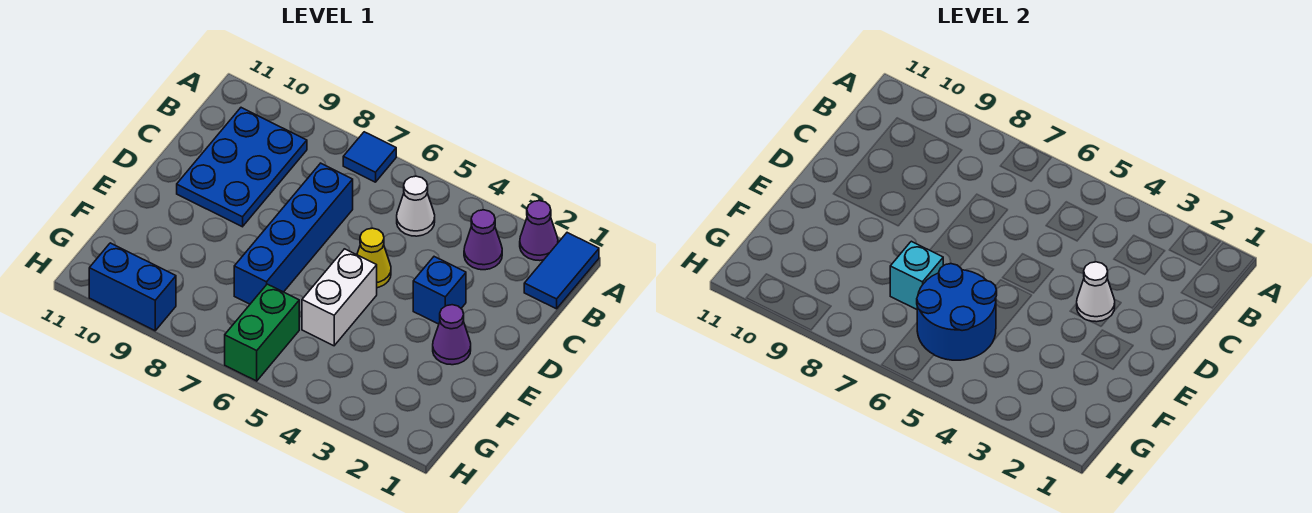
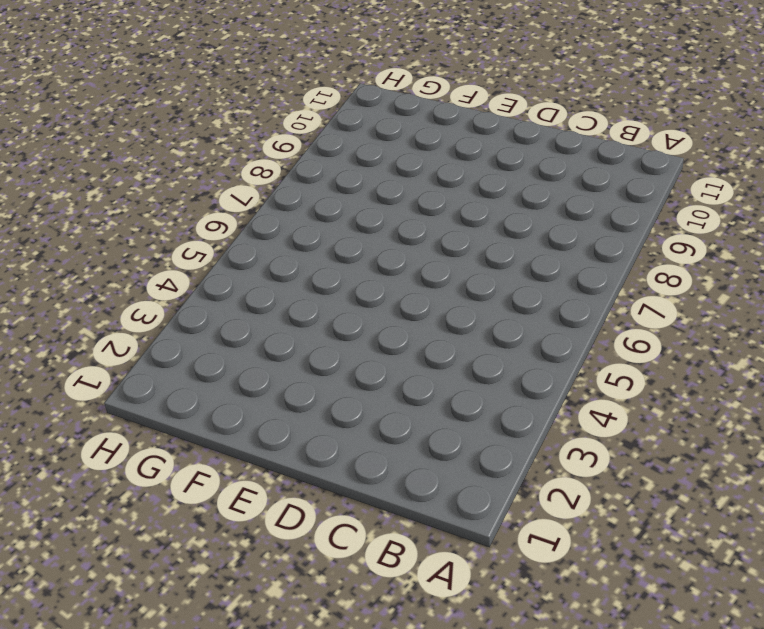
none -> blue 1x2 tile [524,233,599,309]
none -> purple 1x1 cone [520,201,558,261]
none -> blue 1x1 tile [343,132,396,182]

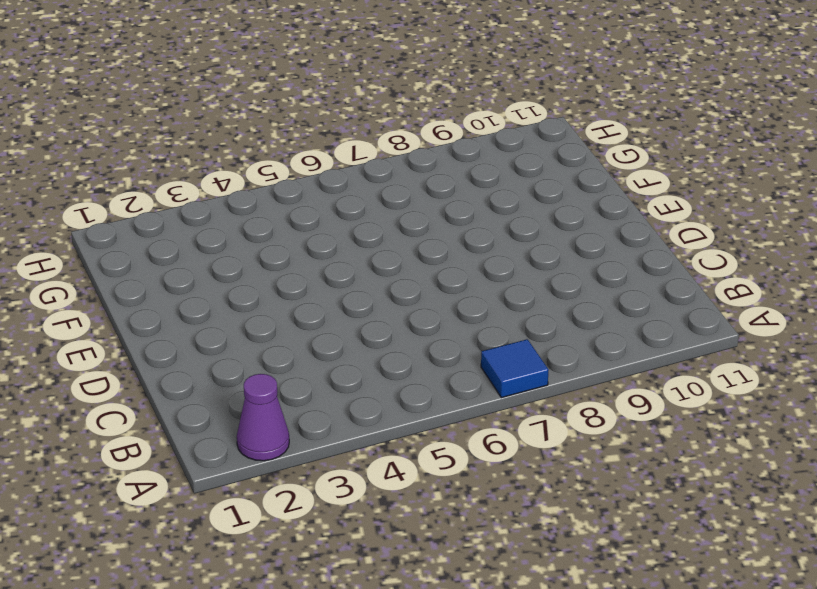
none -> blue 1x2 tile [524,233,599,309]
none -> purple 1x1 cone [464,210,502,270]
none -> white 1x1 cone [397,176,435,236]

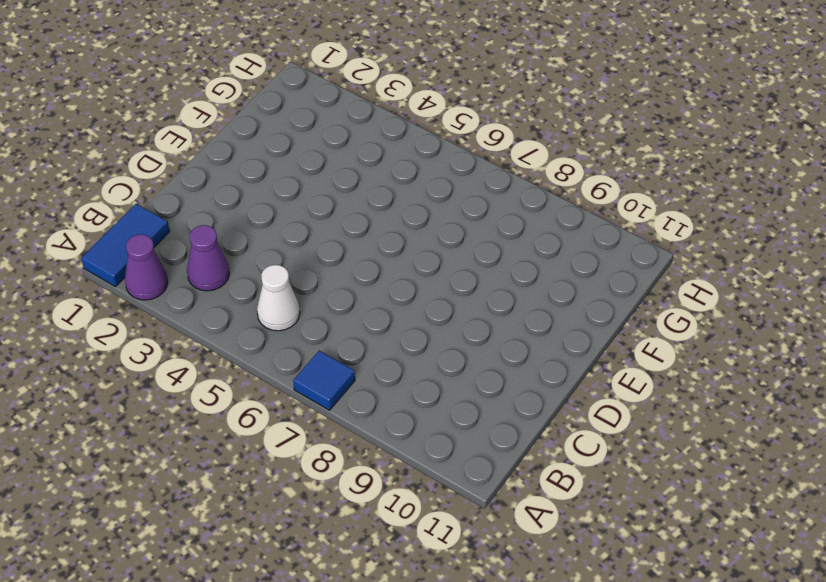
none -> blue 2x3 plate [177,108,307,227]
none -> blue 1x4 brick [234,163,353,304]
none -> blue 1x1 brick [413,257,466,324]

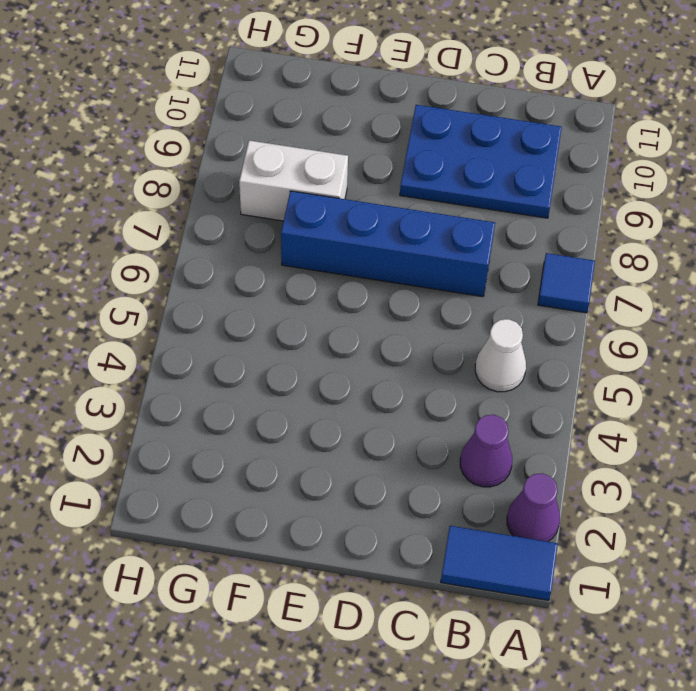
white 1x2 brick [239,140,348,221] -> white 1x2 brick moved to [302,249,377,346]
none -> blue 1x1 brick [413,257,466,324]
none -> yellow 1x1 cone [357,228,391,288]
none -> purple 1x1 cone [433,305,471,365]

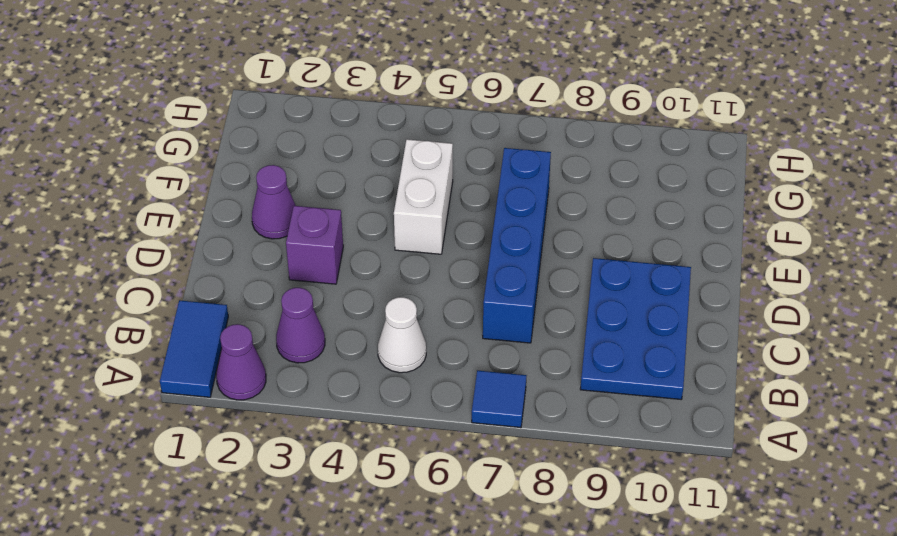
purple 1x1 brick [286,206,343,284] -> blue 1x1 brick [413,257,466,324]
none -> yellow 1x1 cone [357,228,391,288]
none -> green 1x2 brick [225,284,299,381]
none -> blue 1x2 brick [89,243,176,331]

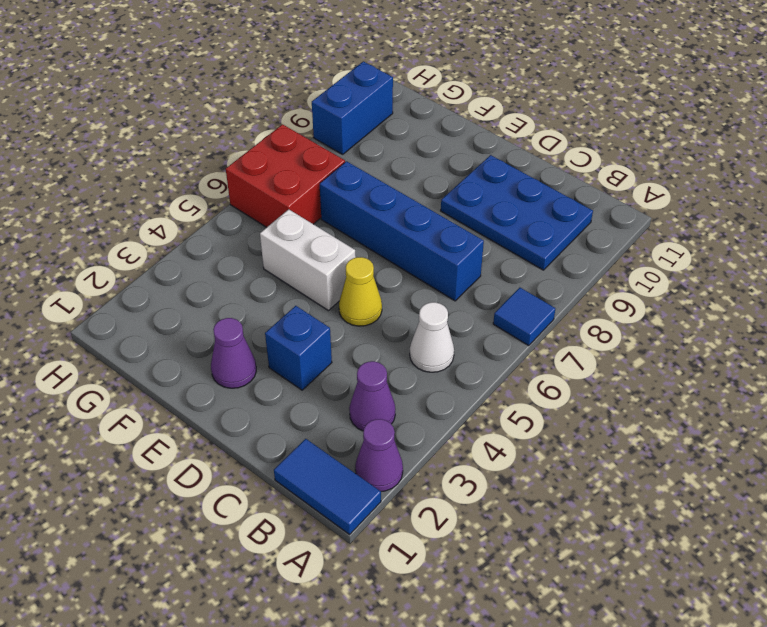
red 2x2 brick [226,124,345,227] -> green 1x2 brick [225,284,299,381]
none -> white 1x1 cone [1077,262,1115,322]
none -> blue 2x2 round brick [917,264,997,360]
none -> cyan 1x1 brick [890,241,943,309]

